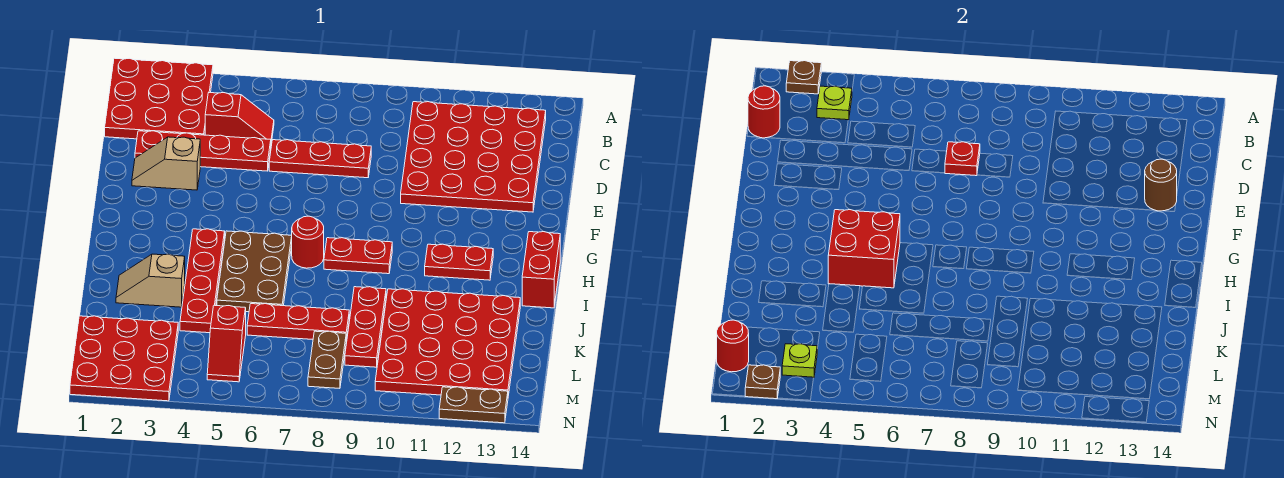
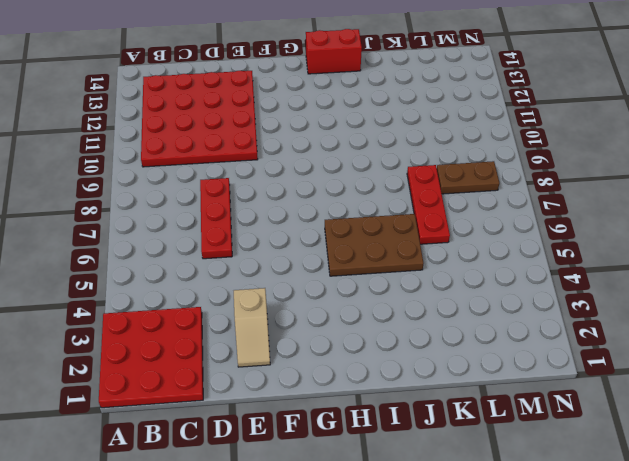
none -> red 1x2 slope [205,93,274,143]
none -> red 1x4 plate [135,131,271,171]
none -> red 1x4 plate [180,229,225,333]

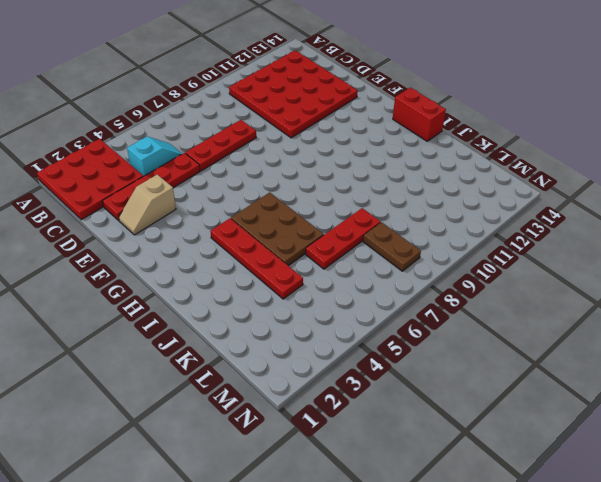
cyan 1x2 slope [127,137,182,176] -> red 1x2 slope [205,93,274,143]
none -> red 1x1 round brick [292,216,324,268]
none -> red 1x2 plate [324,238,392,274]
none -> red 1x2 plate [425,244,493,280]

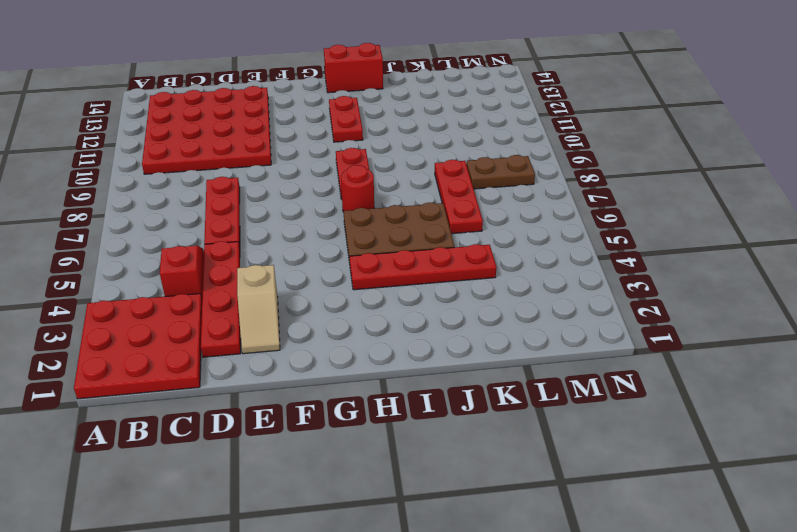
none -> tan 1x2 slope [116,254,185,307]
none -> red 1x3 plate [345,287,386,367]
none -> red 4x4 plate [375,289,520,396]

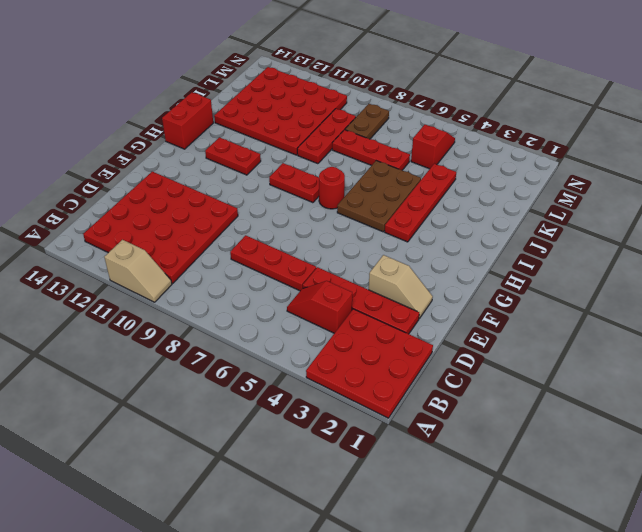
tan 1x2 slope [104,240,172,302] -> tan 1x2 slope moved to [116,254,185,307]
none -> red 3x3 plate [70,316,178,401]
none -> brown 1x2 plate [439,387,508,423]
none -> brown 1x1 plate [786,61,821,94]

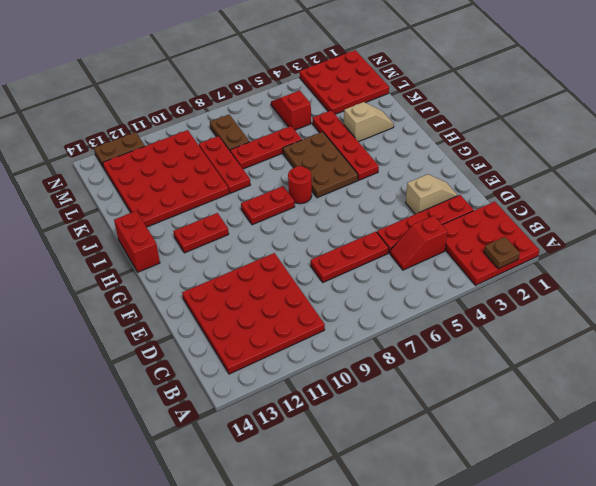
none -> lime 1x1 plate [817,86,852,120]
none -> red 1x1 round brick [748,86,780,138]
none -> red 1x1 plate [945,142,980,176]

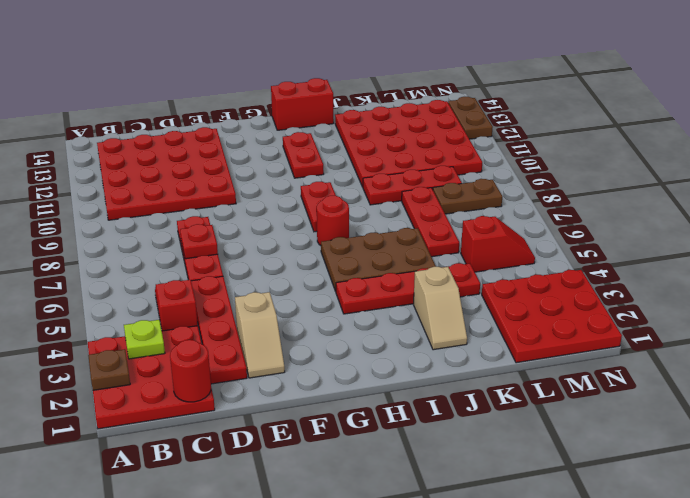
none -> brown 1x1 round brick [1145,159,1177,211]
none -> red 2x2 brick [828,210,900,288]
none -> red 1x1 round brick [717,320,749,372]

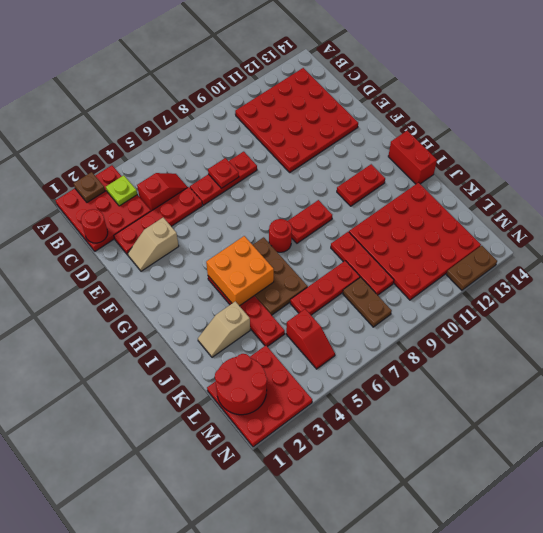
orange 2x2 brick [206,236,274,306] -> red 2x2 brick [828,210,900,288]
red 2x2 round brick [215,354,267,415] -> red 1x1 round brick [717,320,749,372]
none -> brown 1x1 round brick [1145,159,1177,211]
none -> lime 1x1 plate [782,344,817,377]
none -> brown 1x1 plate [745,365,780,399]

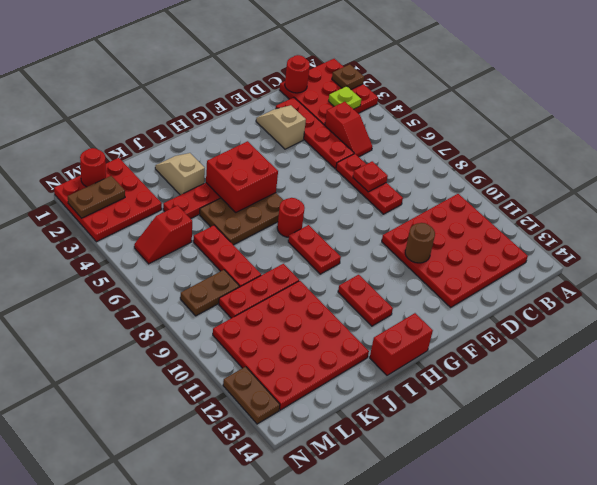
brown 1x1 round brick [405,223,435,263] -> brown 1x1 round brick moved to [1145,159,1177,211]
brown 1x2 plate [68,176,125,218] -> brown 1x1 plate [745,365,780,399]
none -> lime 1x1 plate [782,344,817,377]

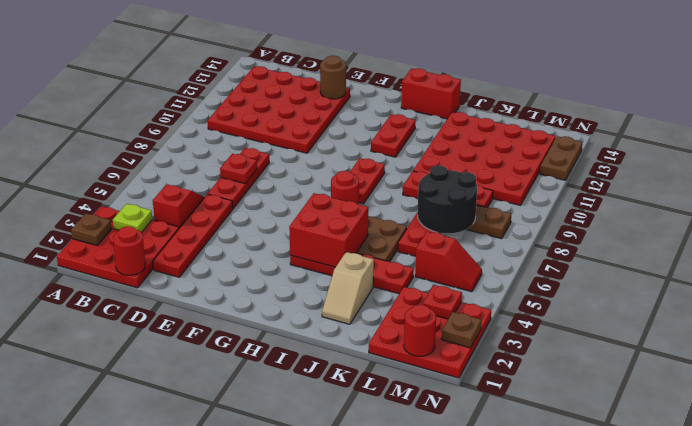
black 2x2 round brick [418,165,477,233] -> none
red 1x1 plate [423,285,462,319] -> lime 1x1 plate [782,344,817,377]
none -> tan 1x2 slope [132,137,200,190]

